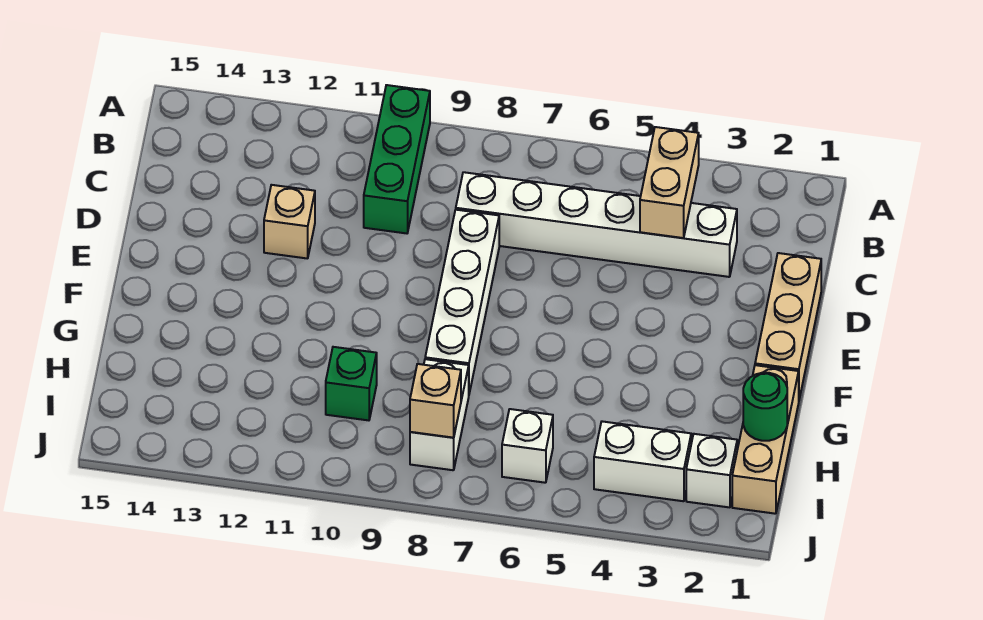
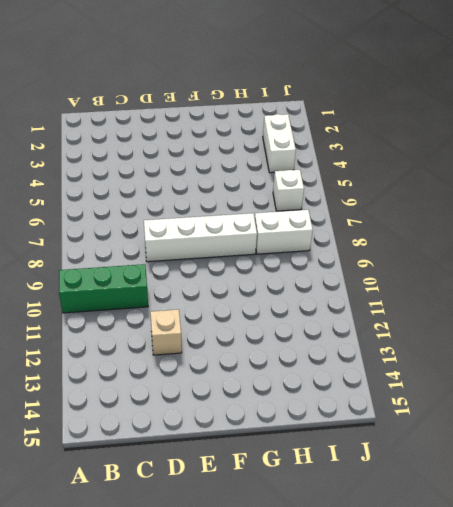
none -> white 1x6 brick [456,172,737,277]
none -> tan 1x3 brick [755,253,821,399]
none -> tan 1x3 brick [732,365,799,514]

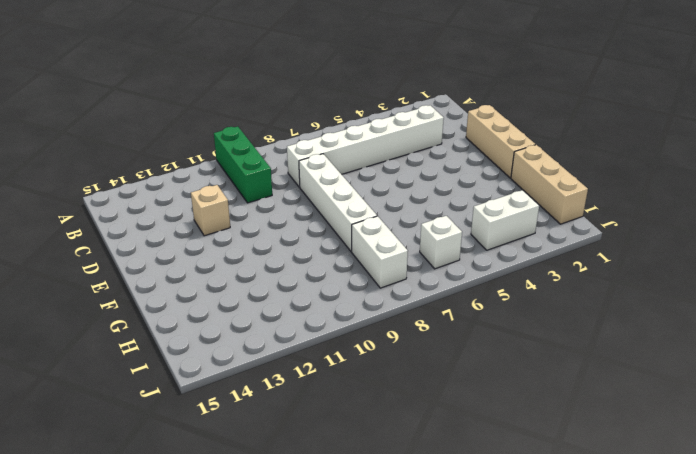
none -> green 1x1 brick [326,347,377,420]
none -> white 1x1 brick [686,434,737,507]
none -> tan 1x2 brick [640,127,699,238]

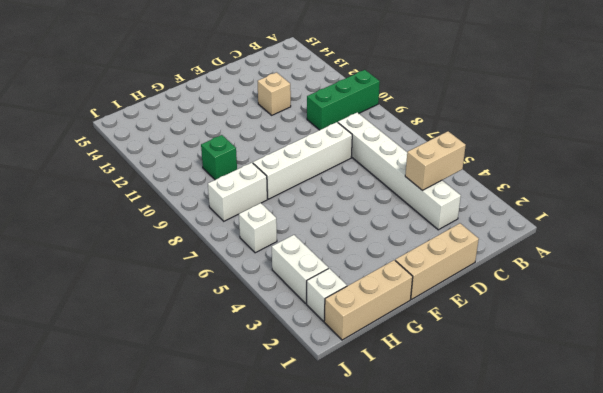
none -> green 1x1 round brick [743,373,787,441]
none -> tan 1x1 brick [410,364,461,438]

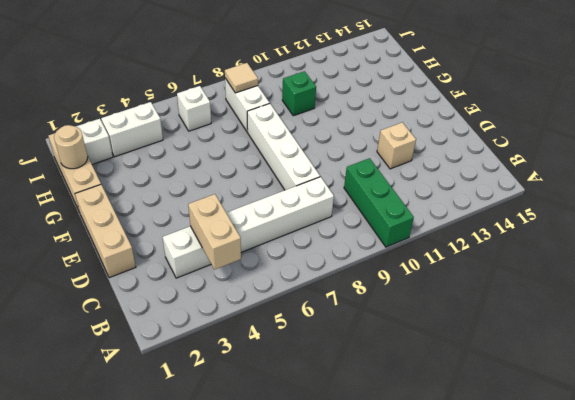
tan 1x1 round brick [54,125,88,169] -> green 1x1 round brick [743,373,787,441]
tan 1x1 tile [225,63,258,93] -> tan 1x1 brick [410,364,461,438]

